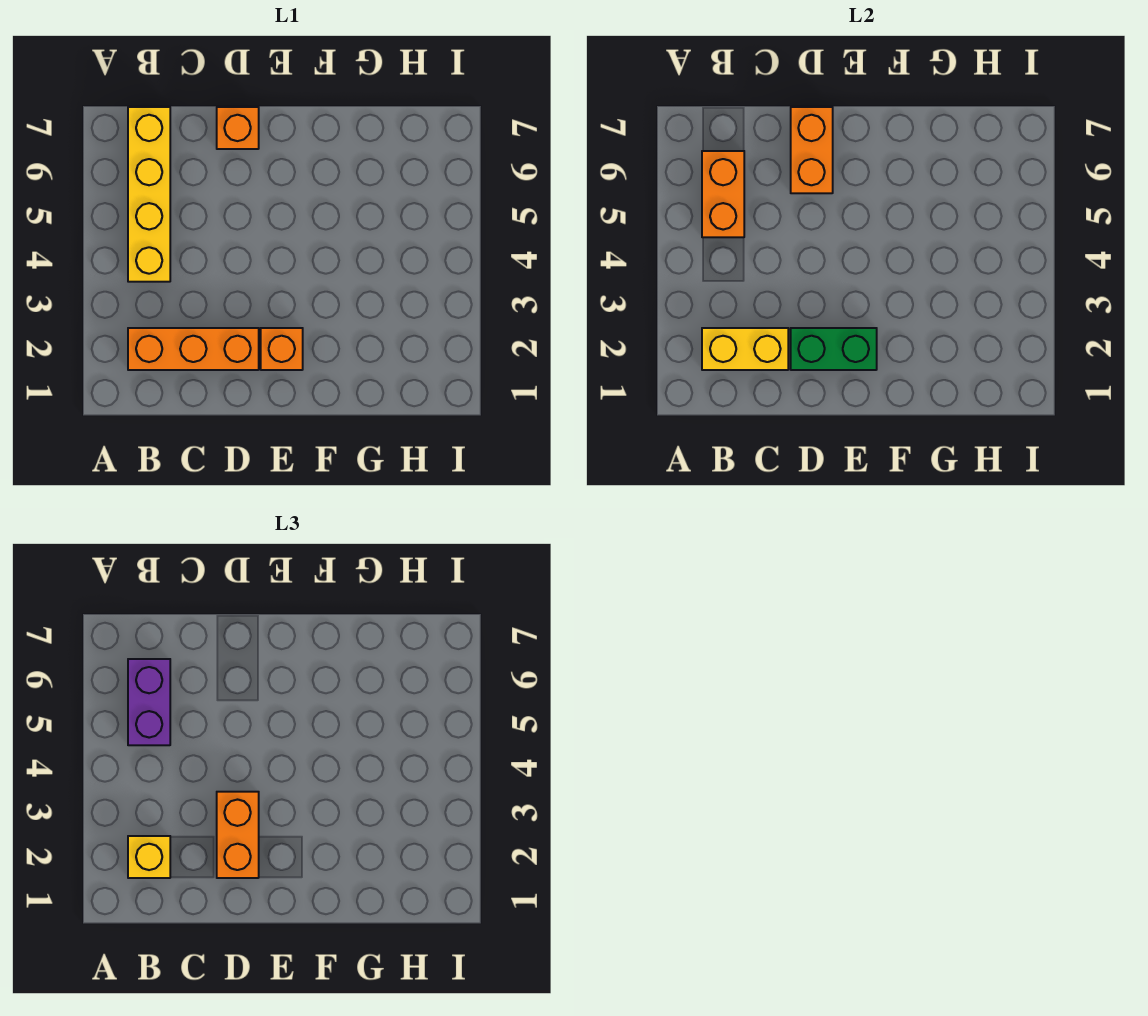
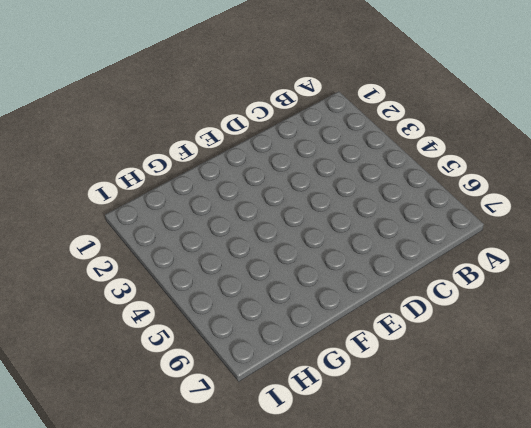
none -> orange 1x3 brick [128,328,259,370]
none -> yellow 1x4 brick [128,107,170,282]

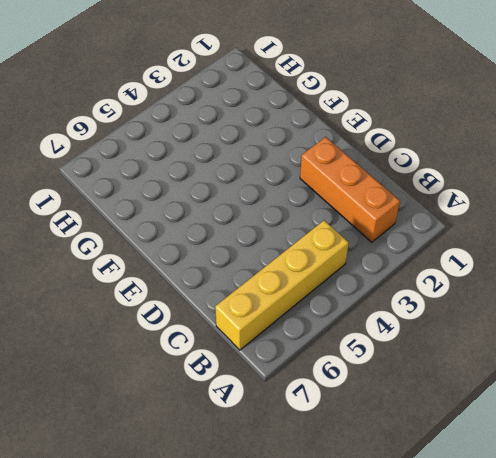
none -> orange 1x1 brick [217,107,259,149]
none -> orange 1x1 brick [261,328,303,370]

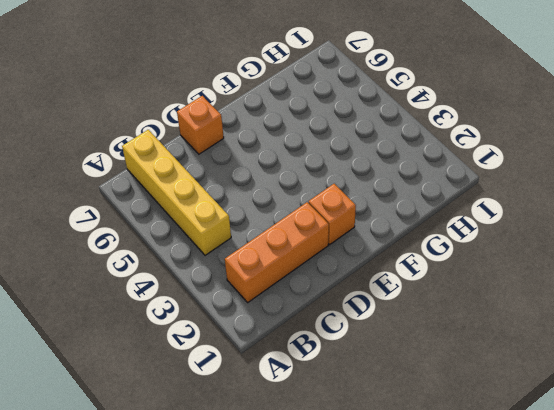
none -> yellow 1x2 brick [702,328,788,370]
none -> orange 1x2 brick [702,151,744,237]

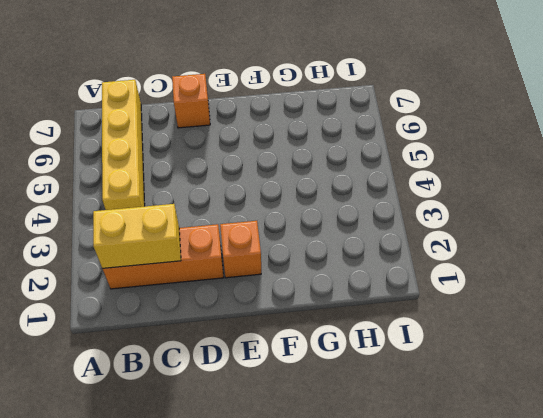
none -> orange 1x2 brick [702,151,744,237]
none -> green 1x2 brick [791,328,877,370]

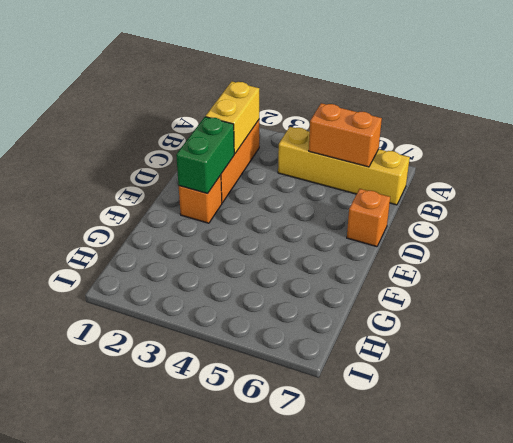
none -> orange 1x2 brick [791,107,833,193]
none -> yellow 1x1 brick [128,836,170,878]

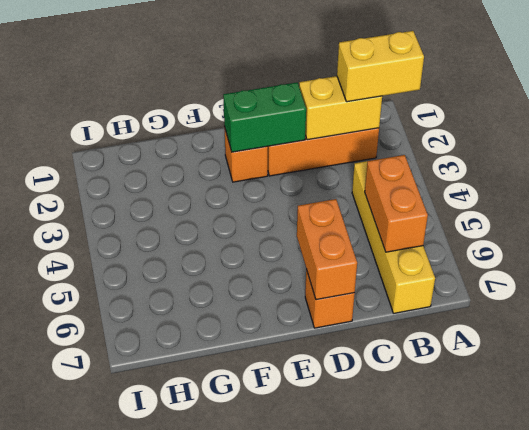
yellow 1x2 brick [337,31,424,102] -> yellow 1x1 brick [128,836,170,878]
none -> purple 1x2 brick [128,659,170,745]
none -> orange 1x2 brick [217,792,259,878]

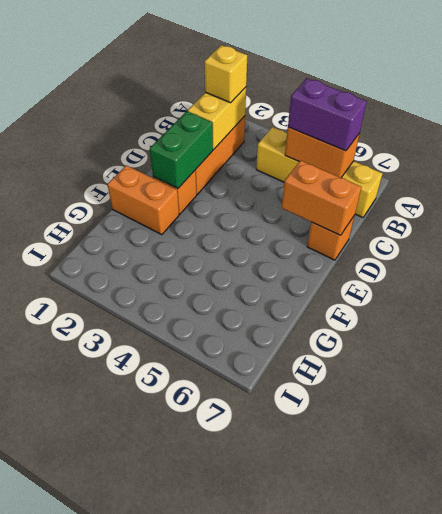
orange 1x2 brick [107,165,179,235] -> orange 1x2 brick moved to [217,792,259,878]

